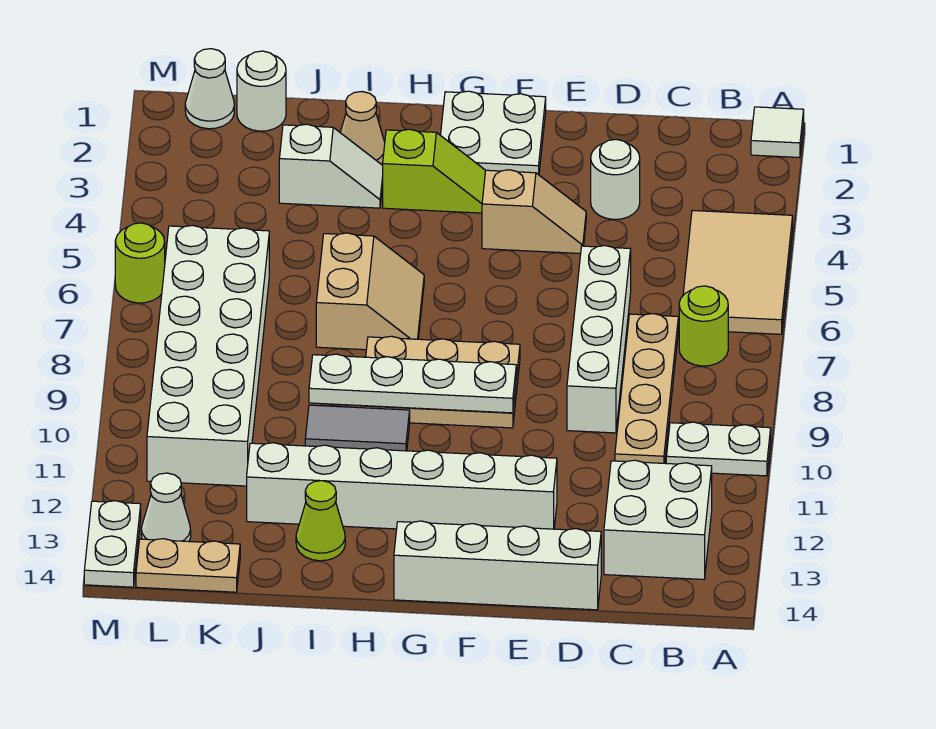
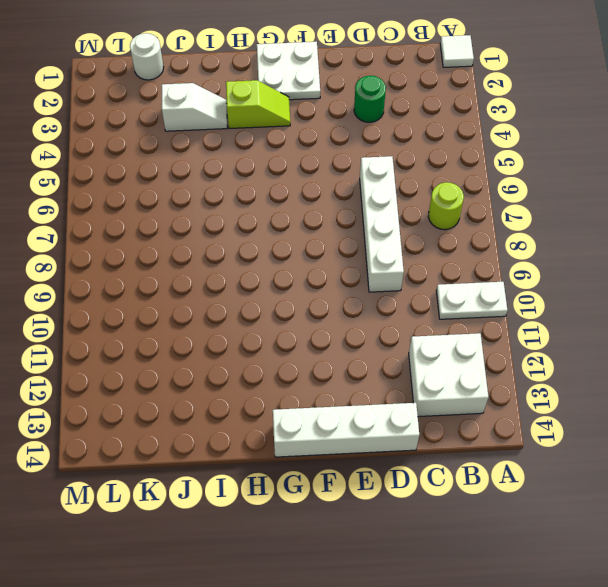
green 1x1 round brick [354,76,386,122] -> white 1x1 round brick [591,139,640,220]
none -> tan 2x3 tile [683,211,793,334]
none -> tan 1x4 plate [615,314,678,463]
none -> tan 1x2 slope [482,170,586,253]

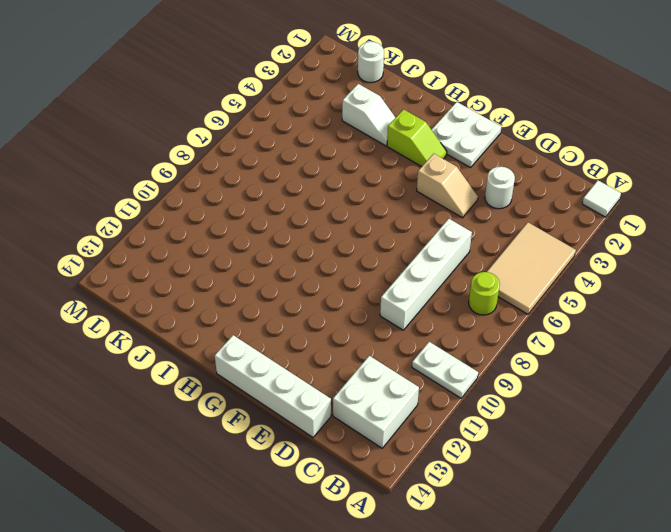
none -> tan 1x4 plate [615,314,678,463]
none -> white 1x6 brick [247,443,557,529]
none -> tan 2x3 plate [361,336,520,428]

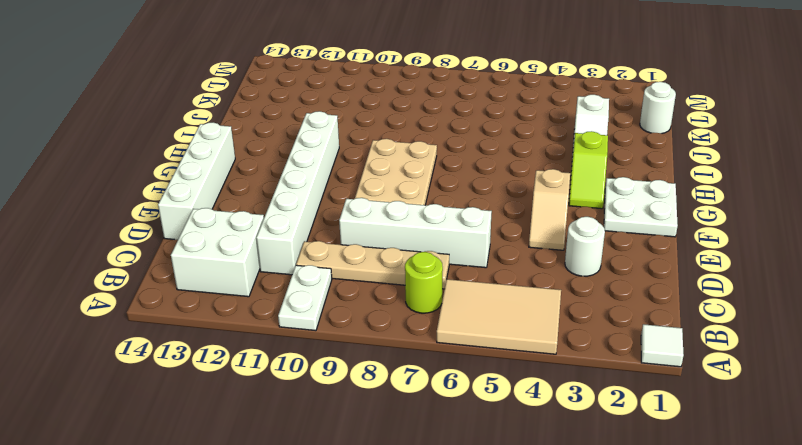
white 1x6 brick [256,111,339,275] -> white 1x6 brick moved to [247,443,557,529]
none -> tan 2x2 slope [316,233,424,350]
none -> grey 1x2 tile [305,405,410,451]
none -> tan 1x1 cone [340,92,385,164]

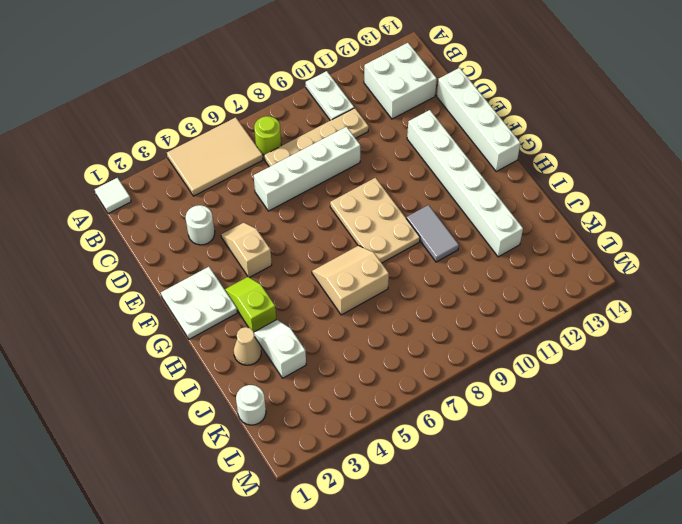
none -> lime 1x1 cone [296,481,345,561]
none -> white 2x6 brick [147,225,269,486]
none -> tan 1x2 plate [136,539,240,592]

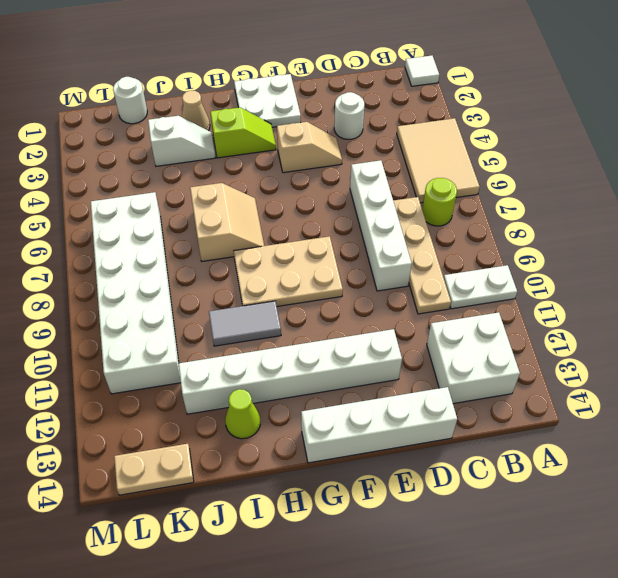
none -> white 1x1 cone [185,49,234,129]
none -> white 1x1 cone [141,473,191,541]
none -> lime 1x1 round brick [115,223,165,303]

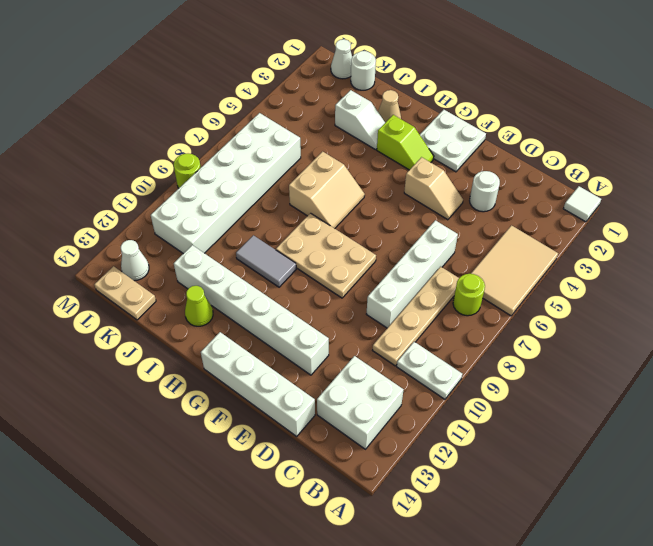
lime 1x1 round brick [174,154,201,188] -> lime 1x1 round brick moved to [115,223,165,303]
none -> white 1x2 plate [84,501,141,587]
none -> white 1x4 plate [309,354,516,413]

